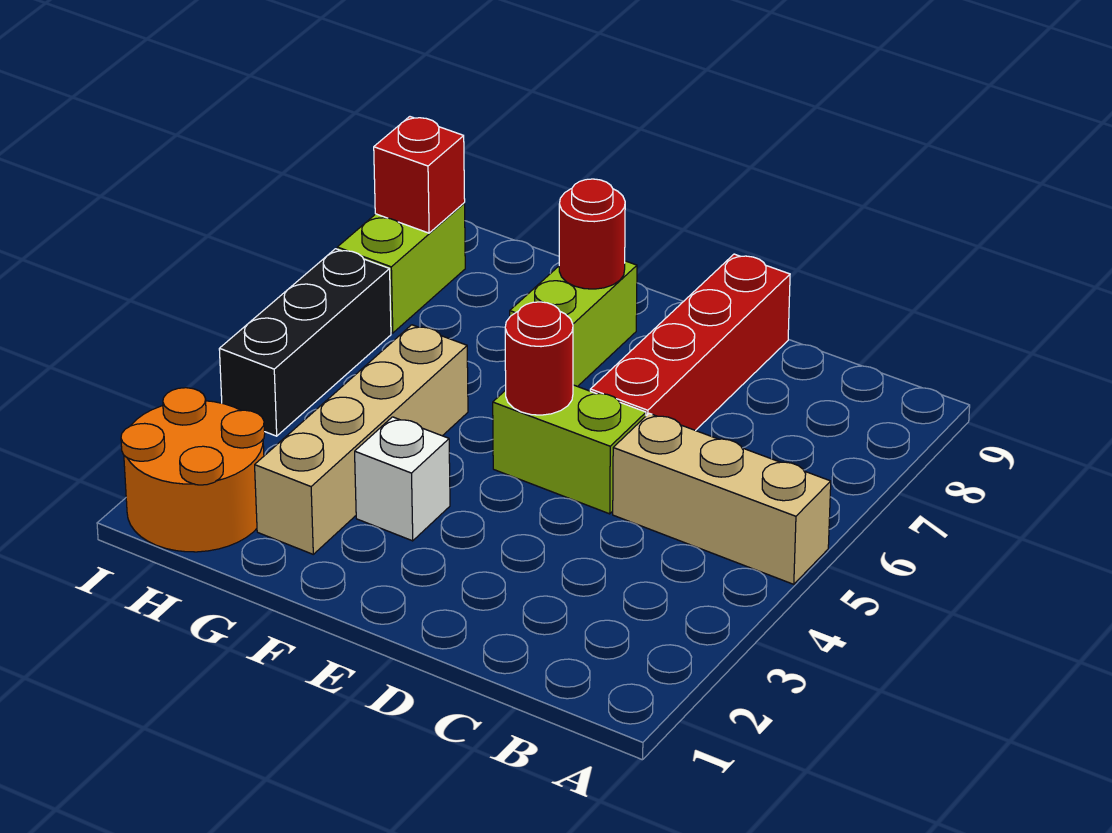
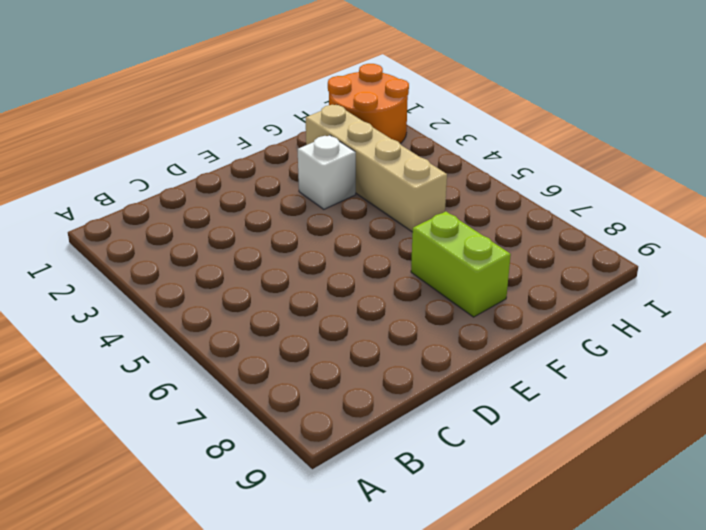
none -> tan 1x3 brick [613,413,831,584]
none -> lime 1x2 brick [493,385,646,514]
none -> red 1x4 brick [590,254,790,431]

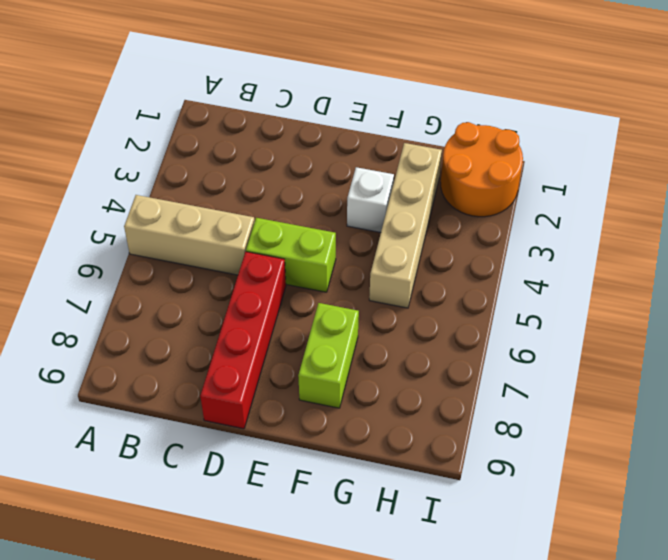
none -> black 1x3 brick [219,249,391,436]
none -> lime 1x2 brick [337,203,465,333]
none -> red 1x1 round brick [505,302,573,415]

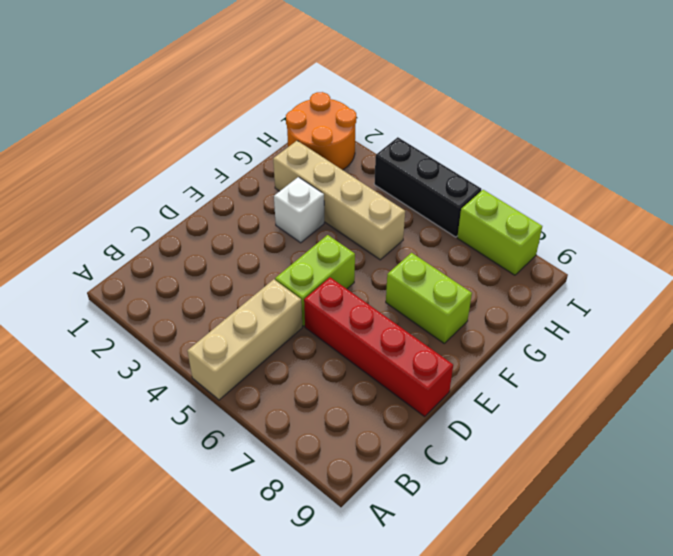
none -> red 1x1 round brick [505,302,573,415]
none -> red 1x1 round brick [559,179,625,289]
none -> red 1x1 brick [374,117,465,233]

